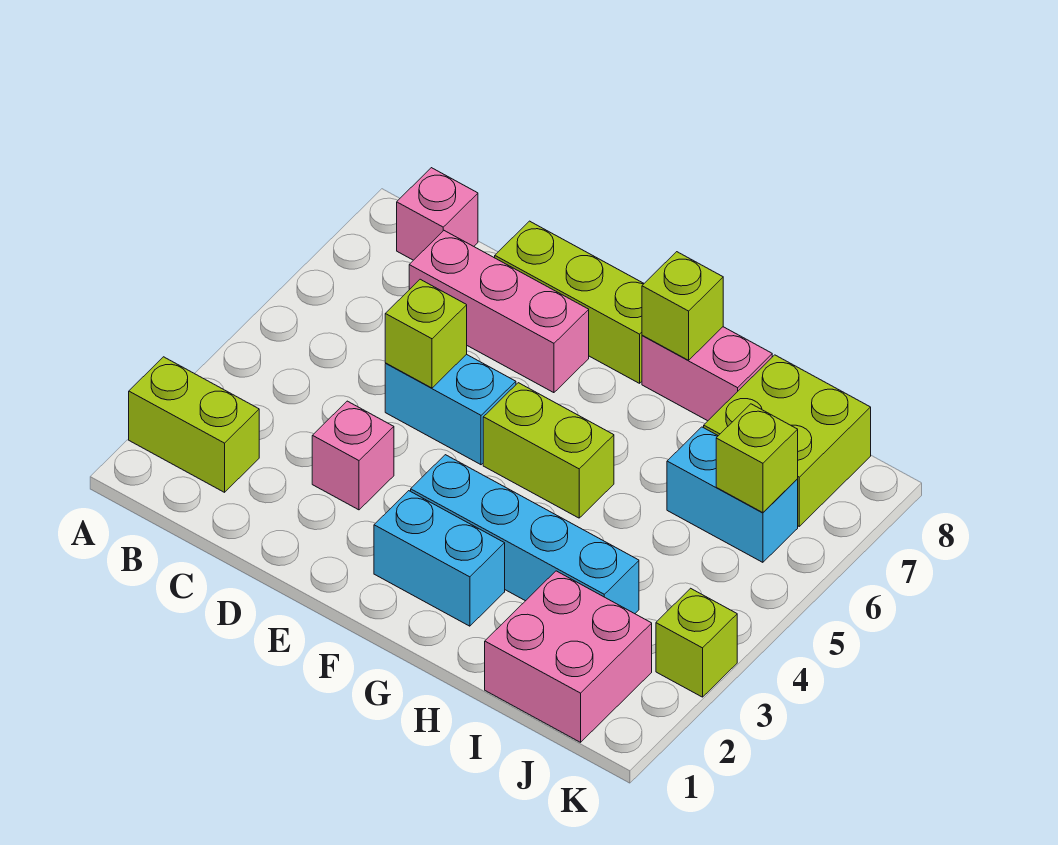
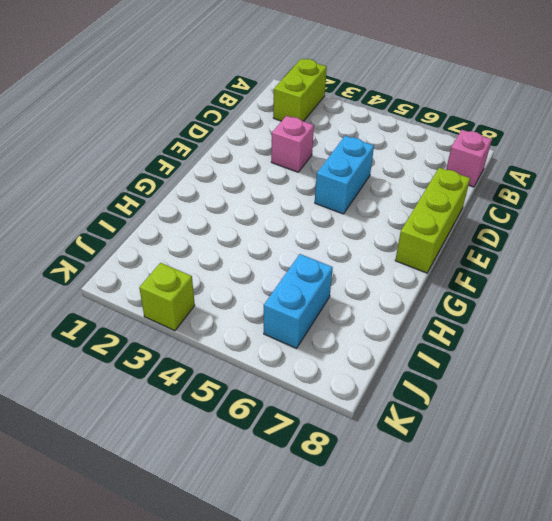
none -> pink 1x3 brick [409,231,589,393]
none -> cyan 1x2 brick [374,491,505,626]
none -> cyan 1x4 brick [411,455,639,614]

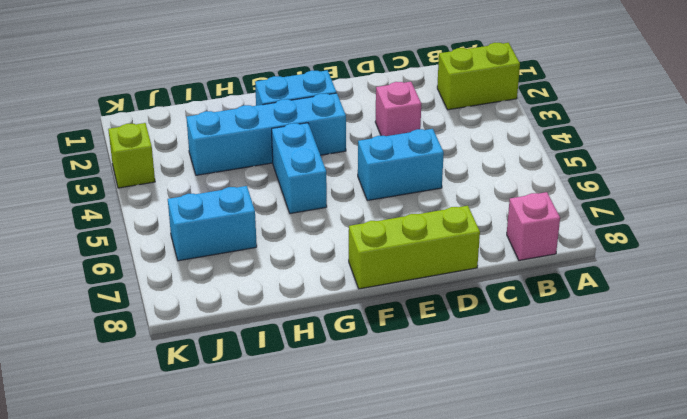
cyan 1x2 brick [272,123,327,214] -> lime 1x2 brick [483,383,614,518]
none -> pink 1x3 brick [409,231,589,393]
none -> pink 1x2 brick [642,327,772,421]
none -> pink 2x2 brick [485,571,652,742]

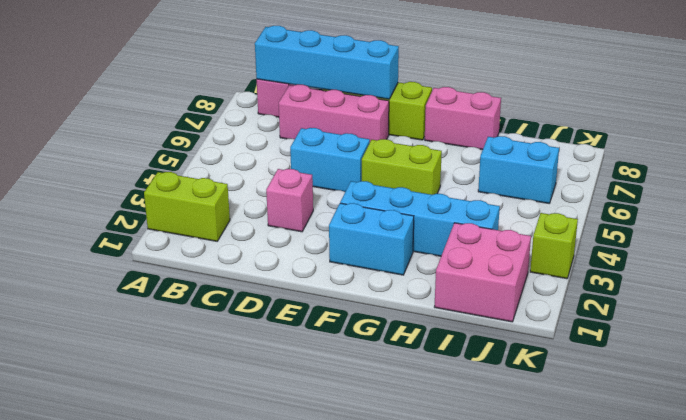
cyan 1x4 brick [255,26,399,99] -> none
none -> lime 2x2 brick [704,355,871,526]
none -> lime 1x1 brick [385,279,467,388]
none -> lime 1x1 brick [642,252,723,360]

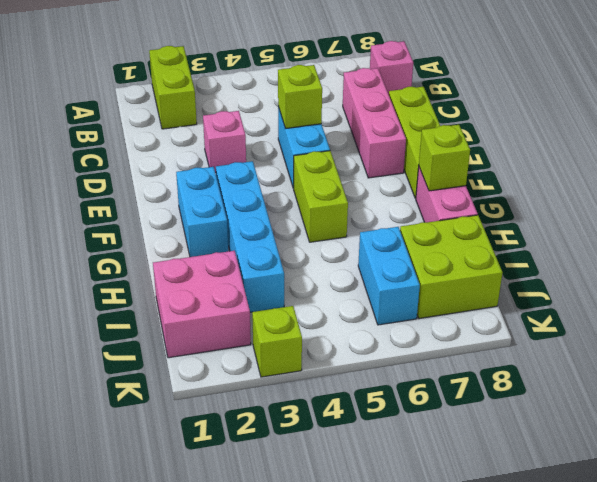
none -> lime 1x1 brick [716,404,798,513]

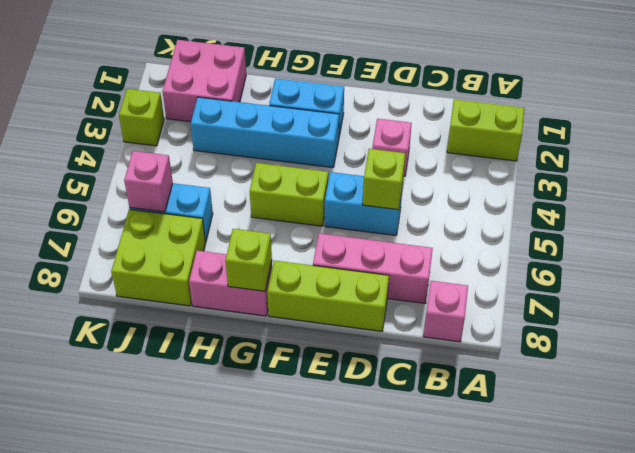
pink 1x1 brick [124,151,173,212] -> lime 1x1 brick [716,404,798,513]

